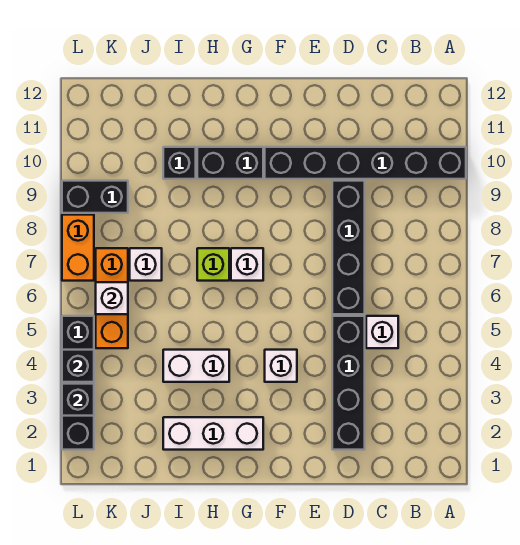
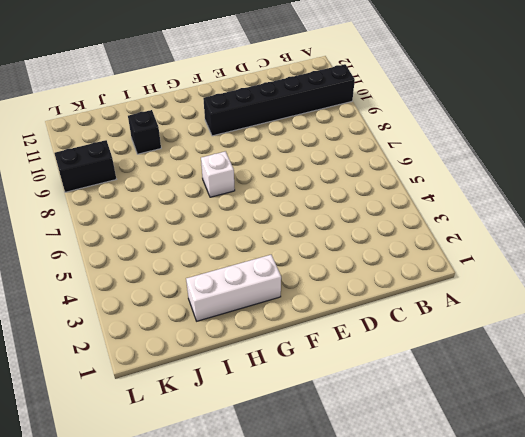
none -> white 1x1 brick [366,316,398,348]
none -> black 1x4 brick [332,316,365,450]
none -> black 1x4 brick [332,181,365,314]

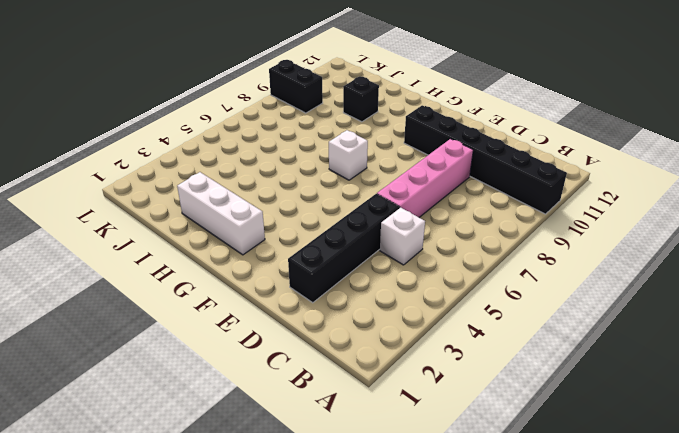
pink 1x4 brick [377,139,473,217] -> black 1x4 brick [332,181,365,314]
none -> white 1x1 brick [265,350,297,382]
none -> black 1x2 brick [197,147,263,179]
none -> white 1x2 brick [163,350,229,382]

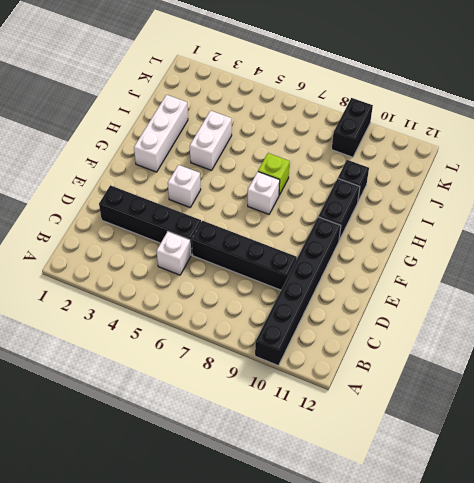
none -> white 1x1 brick [130,248,162,281]
none -> orange 1x3 brick [96,248,128,348]
none -> black 1x4 brick [62,316,94,450]

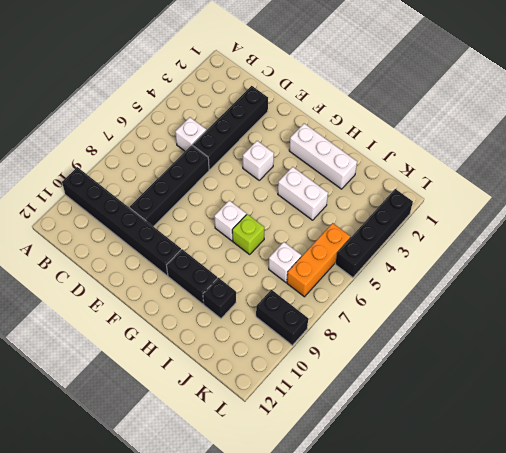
none -> orange 1x2 brick [62,215,94,281]
none -> white 1x1 brick [96,282,128,314]
none -> black 1x1 brick [62,384,94,416]

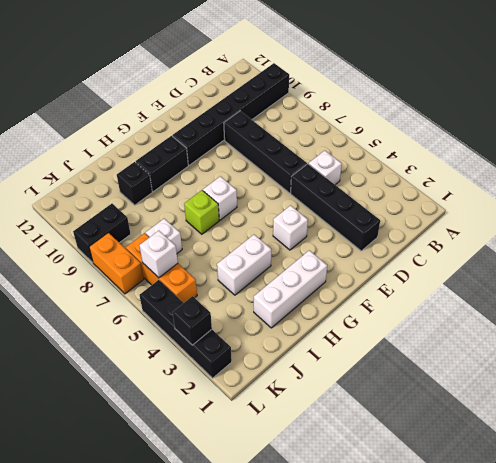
none -> black 1x1 brick [62,350,94,382]

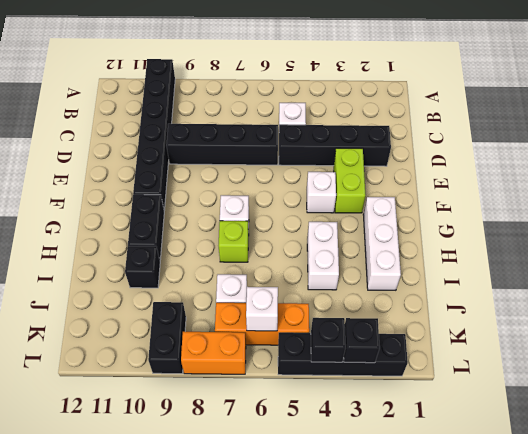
lime 1x2 brick [334,148,365,213] -> none

